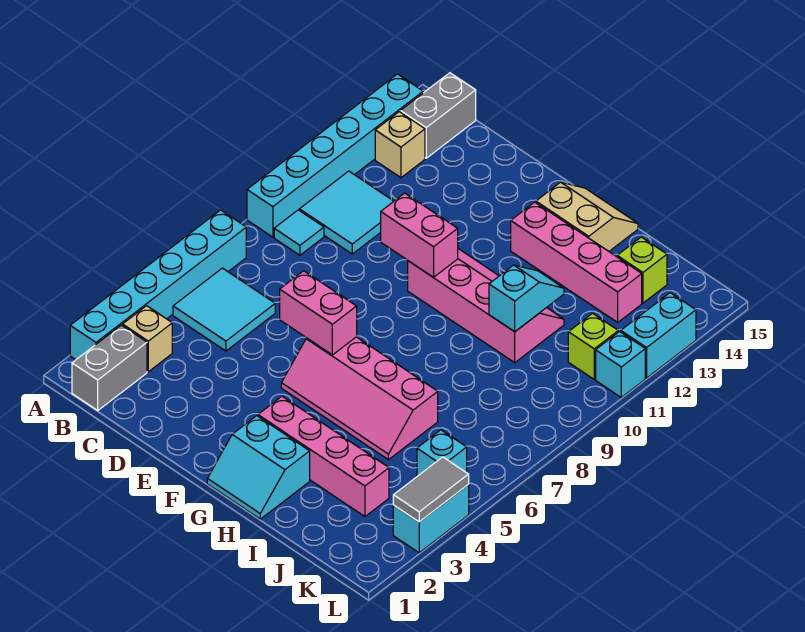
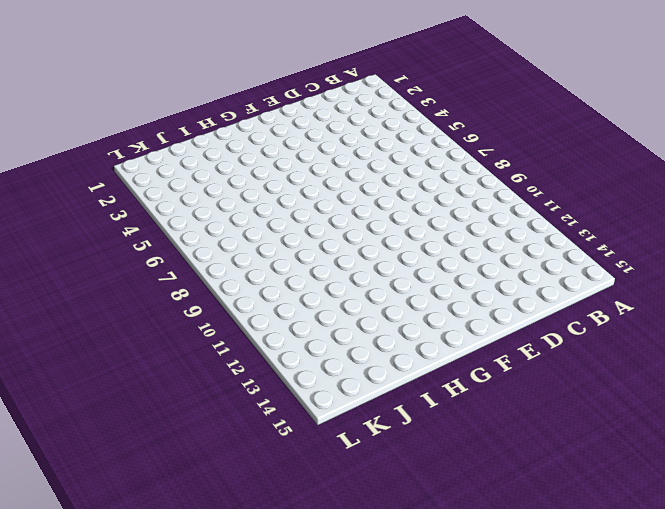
none -> cyan 1x6 brick [70,210,246,360]
none -> cyan 1x6 brick [247,74,423,237]
none -> grey 1x2 brick [72,325,147,410]

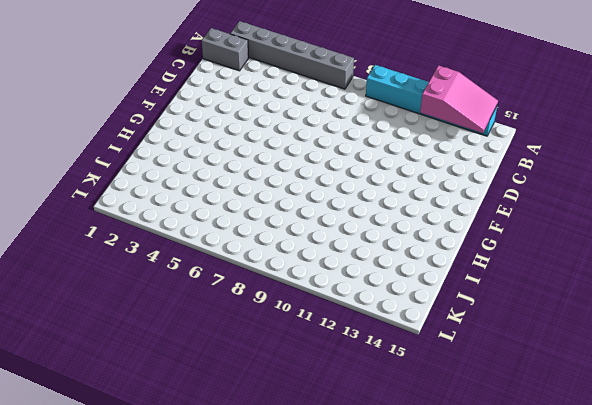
grey 1x6 brick [230,21,354,89] -> cyan 1x6 brick [70,210,246,360]
pink 2x3 slope [420,65,498,133] -> none
none -> tan 1x1 brick [123,306,172,372]
none -> cyan 2x2 tile [173,268,275,351]
none -> cyan 1x1 tile [274,210,324,255]

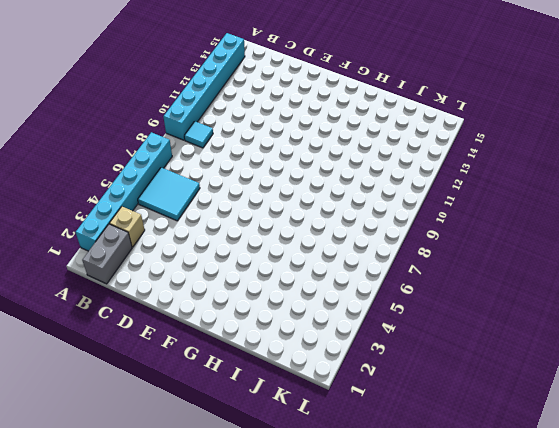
none -> cyan 2x2 tile [299,171,394,254]
none -> tan 1x1 brick [375,112,425,178]
none -> grey 1x2 brick [401,73,476,158]

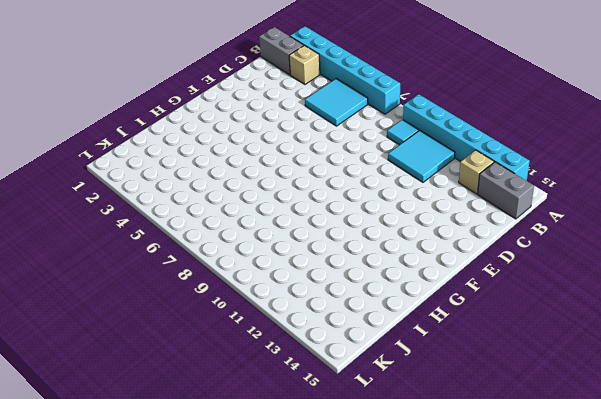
none -> pink 2x4 slope [281,337,438,460]
none -> pink 2x4 slope [408,249,564,363]
none -> cyan 2x2 slope [207,416,310,519]

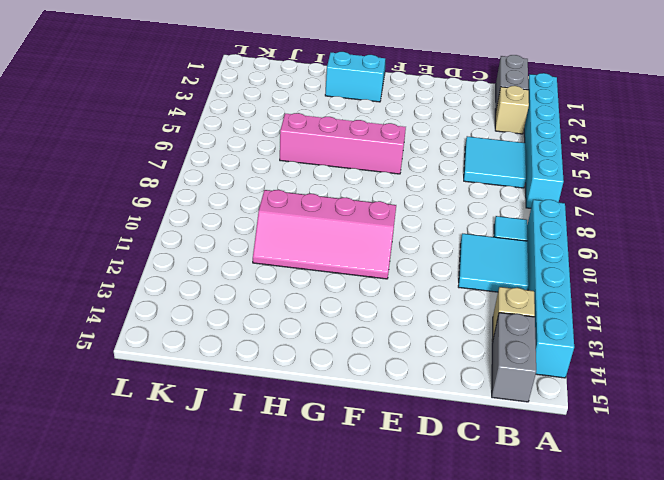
none -> pink 1x4 brick [258,396,389,516]
none -> pink 1x4 brick [511,202,642,322]
none -> tan 2x2 slope [536,182,638,251]

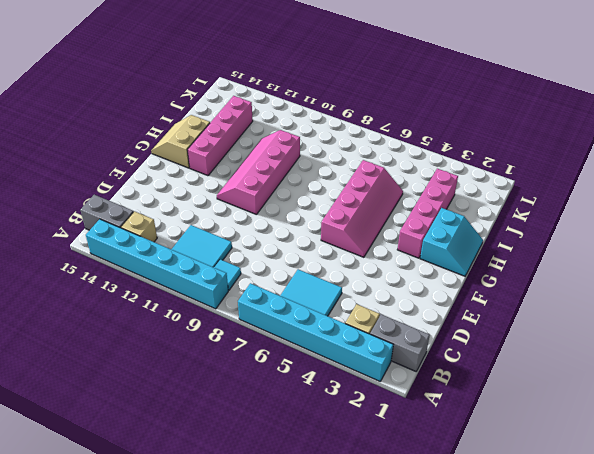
none -> lime 1x1 brick [617,237,667,303]
none -> cyan 1x1 brick [417,430,467,476]
none -> lime 1x1 brick [568,313,618,379]

